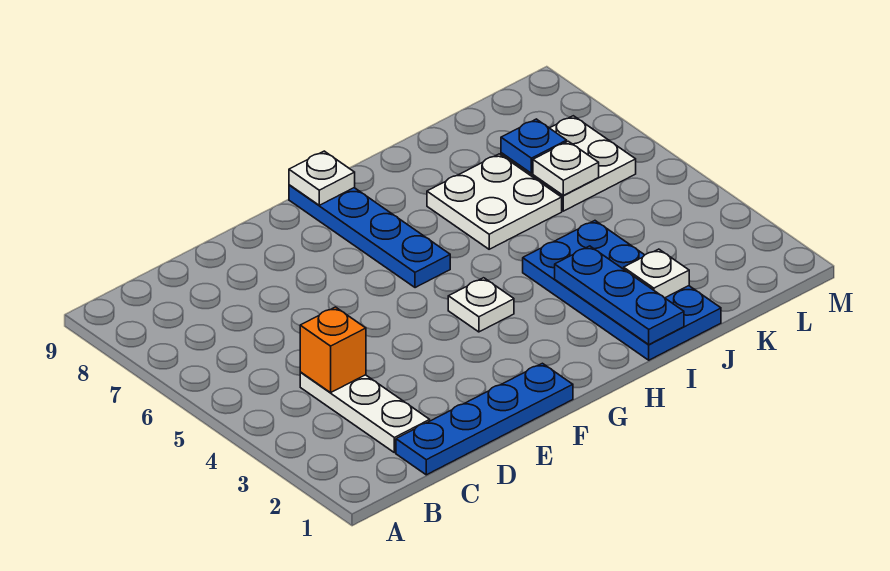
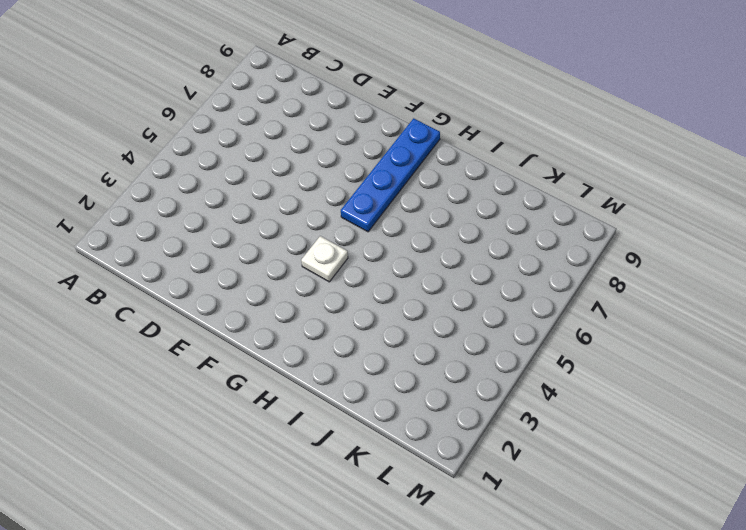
none -> blue 1x4 plate [396,363,573,475]
none -> white 1x3 plate [300,372,430,453]
none -> blue 2x4 plate [523,221,721,360]

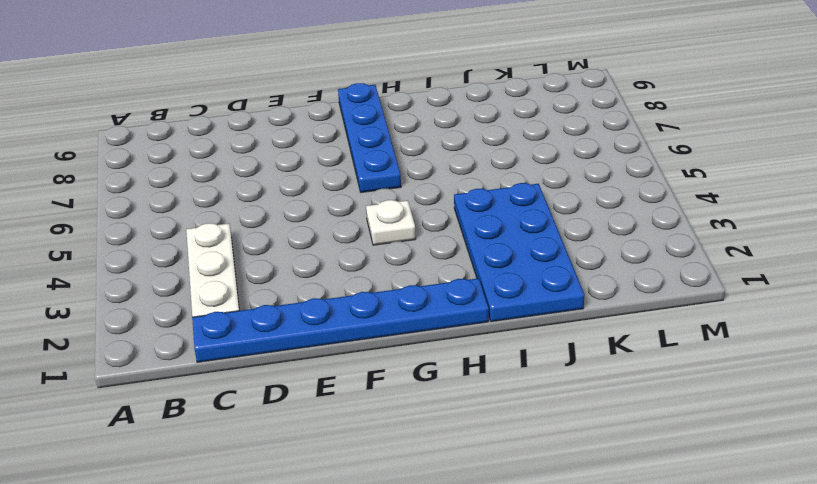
blue 1x6 plate [192,278,489,362] -> blue 1x4 plate [396,363,573,475]
none -> white 2x2 plate [427,154,562,249]
none -> white 2x2 plate [501,116,636,211]
none -> orange 1x1 brick [300,307,366,393]

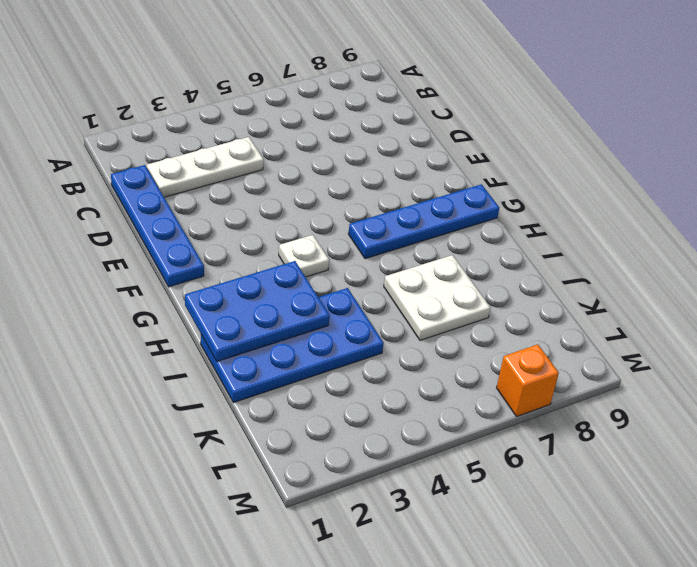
blue 2x3 plate [185,261,330,361] -> blue 1x3 plate [555,246,684,344]
orange 1x1 brick [497,344,559,416] -> orange 1x1 brick moved to [300,307,366,393]
none -> white 2x2 plate [501,116,636,211]
none -> white 1x1 plate [289,151,355,205]
none -> white 1x1 plate [624,249,689,298]

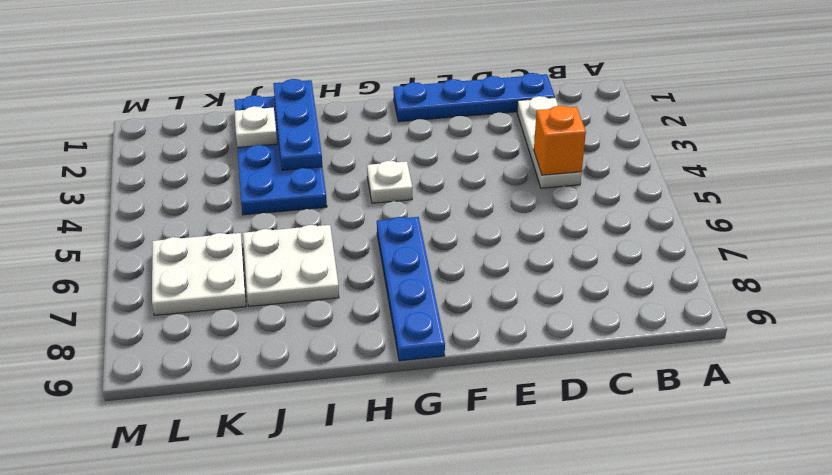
none -> white 1x1 plate [289,151,355,205]
none -> white 1x1 plate [533,141,599,195]
none -> blue 1x1 plate [501,119,567,173]

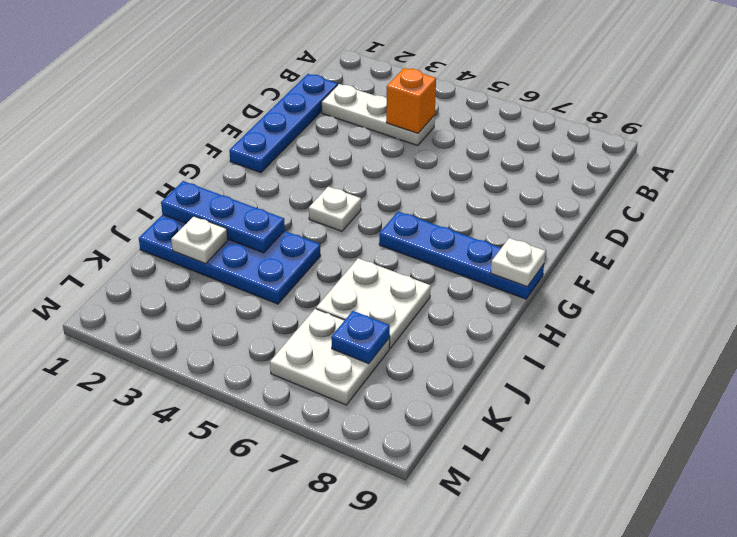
none -> white 1x1 plate [533,141,599,195]

